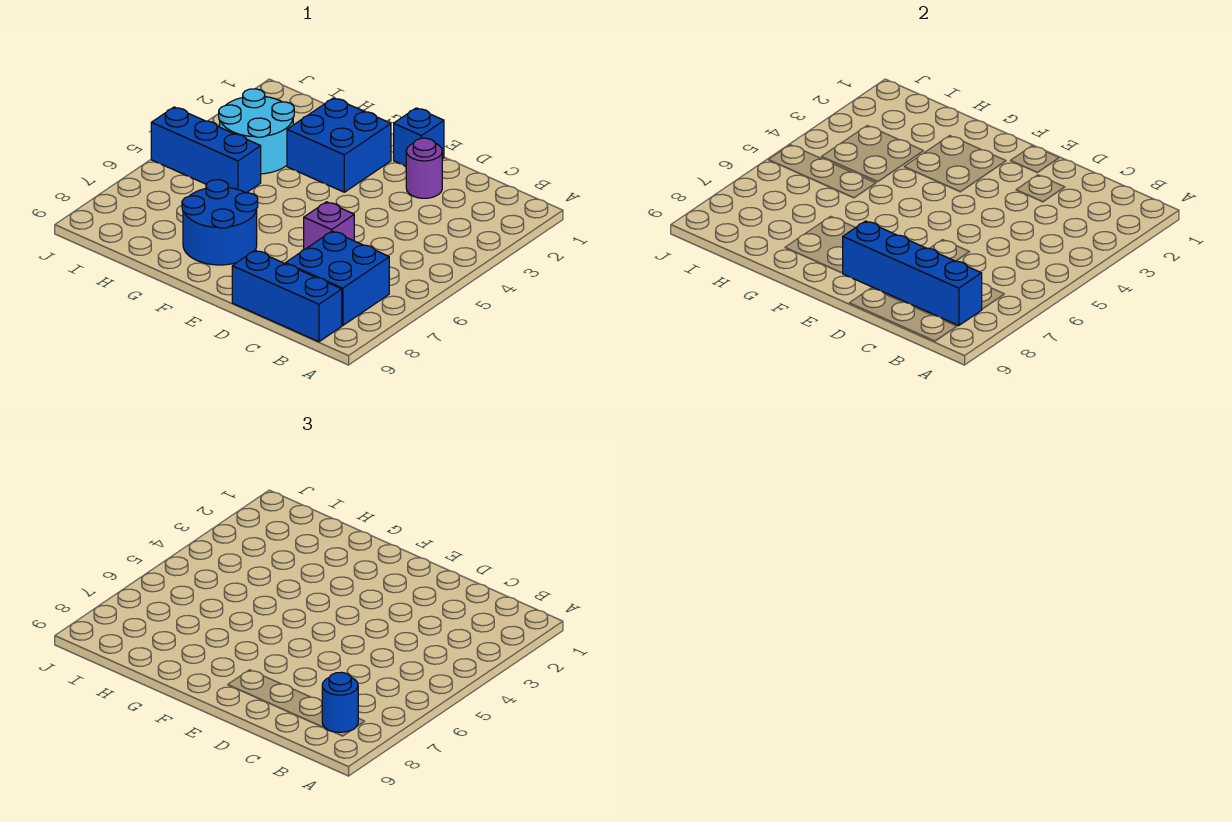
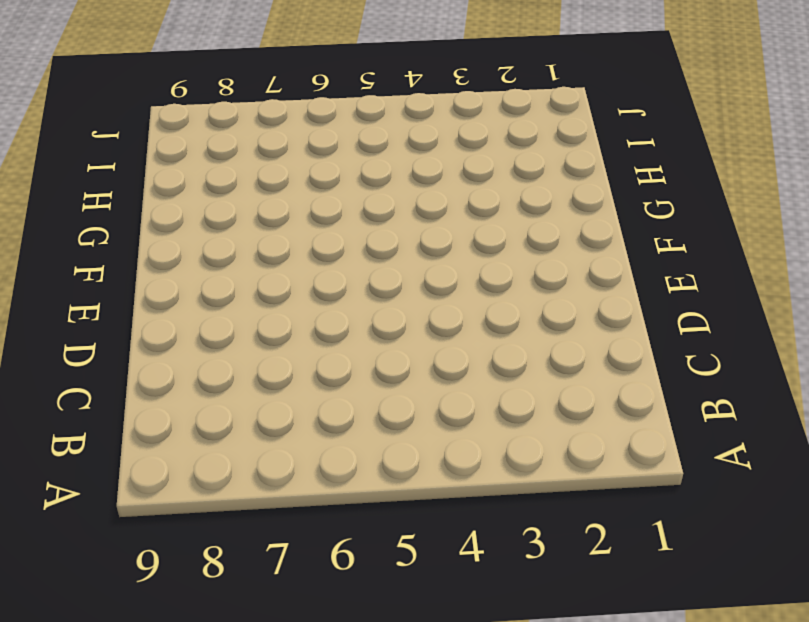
none -> blue 2x2 brick [286,231,389,326]
none -> blue 1x3 brick [232,251,342,342]

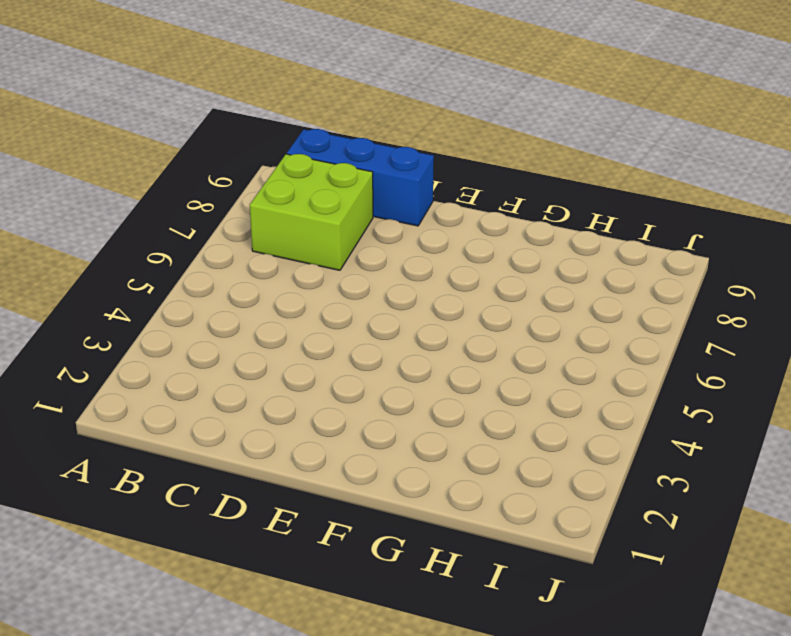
lime 2x2 brick [250,154,373,270] -> blue 2x2 brick [286,231,389,326]
none -> purple 1x1 round brick [406,138,442,198]
none -> purple 1x1 brick [304,202,354,250]

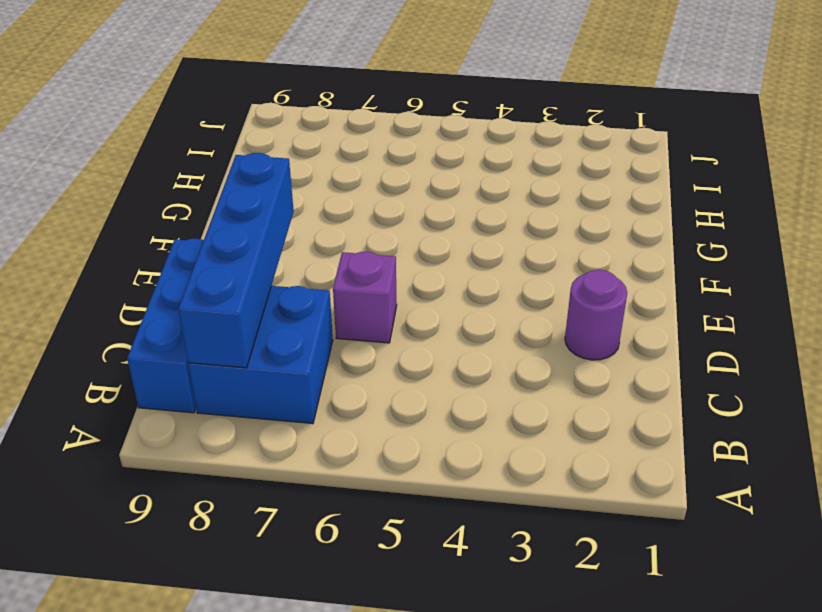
none -> blue 1x1 brick [394,108,444,166]
none -> blue 2x2 brick [287,98,391,192]

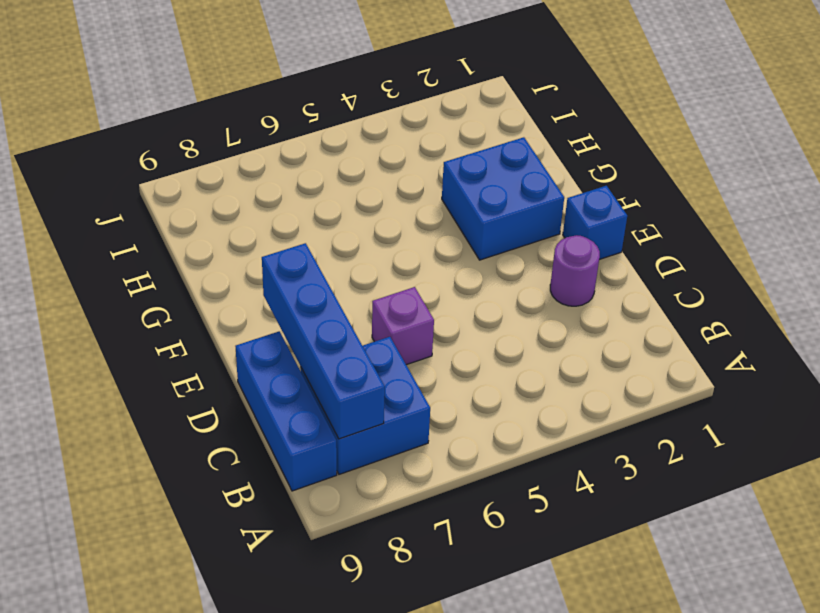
none -> blue 2x2 round brick [182,180,258,265]
none -> cyan 2x2 round brick [219,89,294,174]

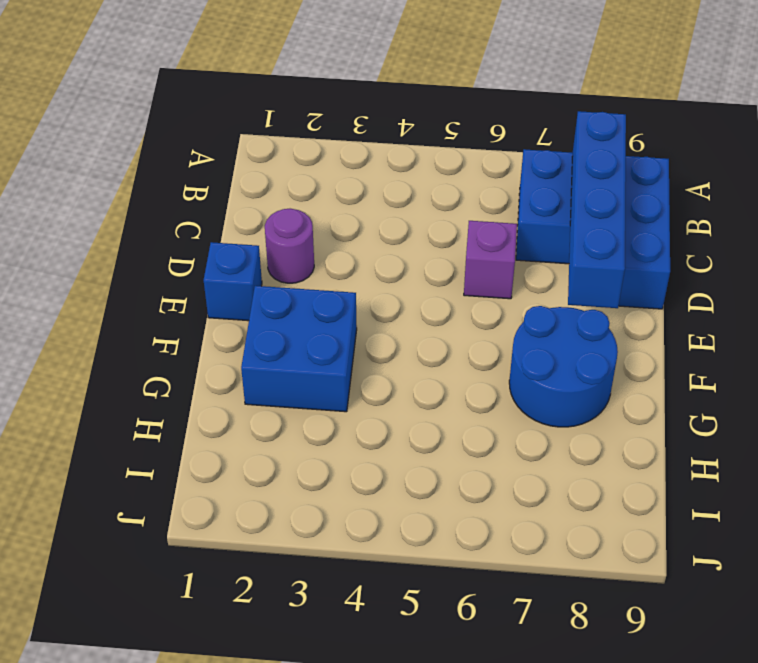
none -> cyan 2x2 round brick [219,89,294,174]
none -> blue 1x3 brick [151,107,261,193]

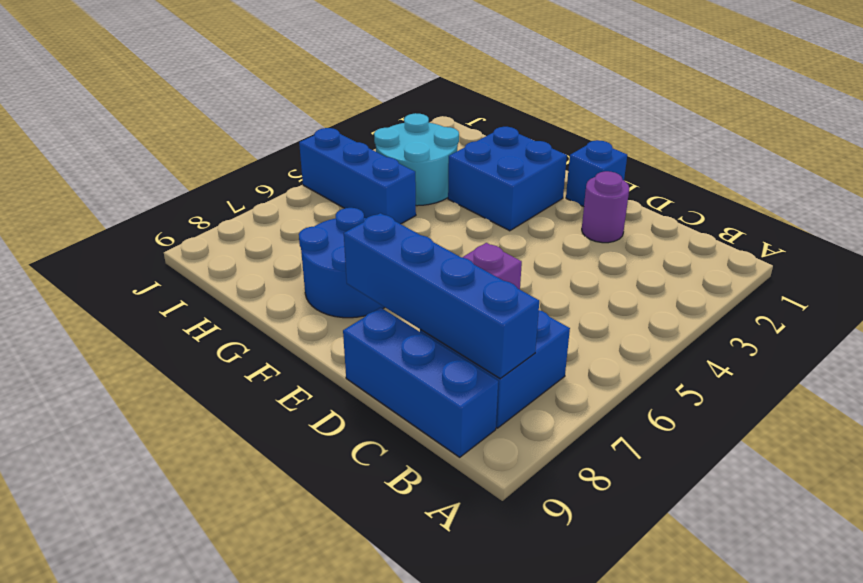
none -> blue 1x1 round brick [322,672,358,732]

